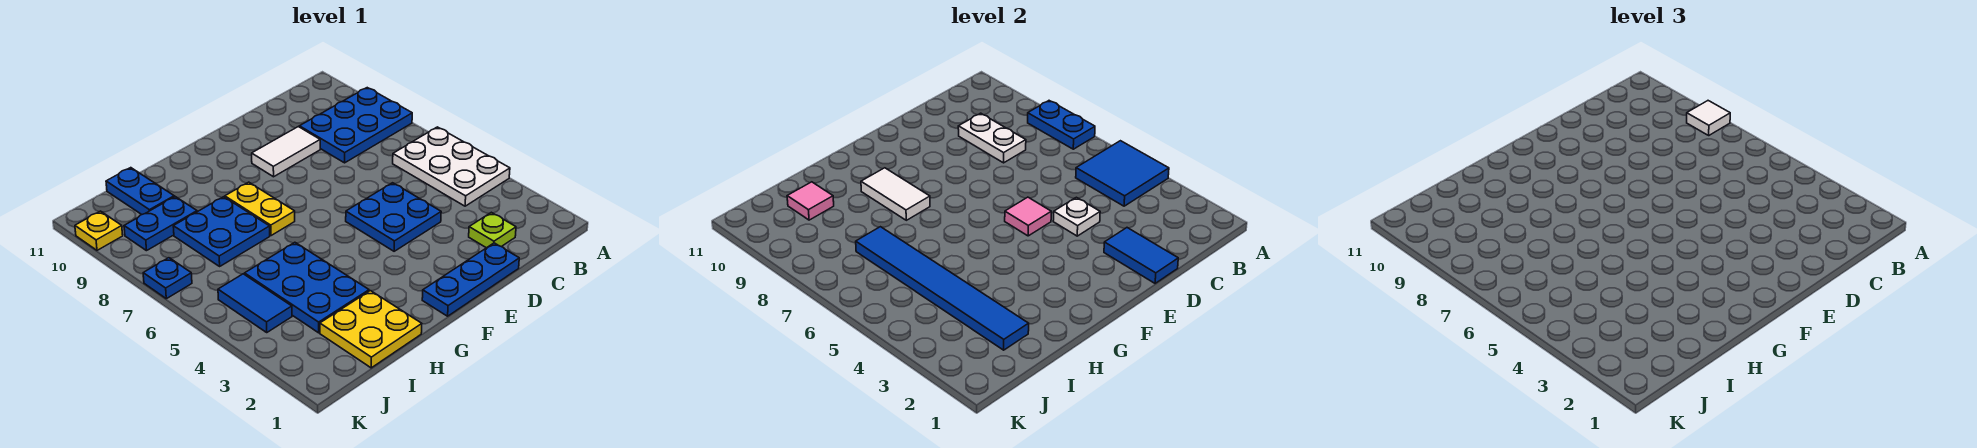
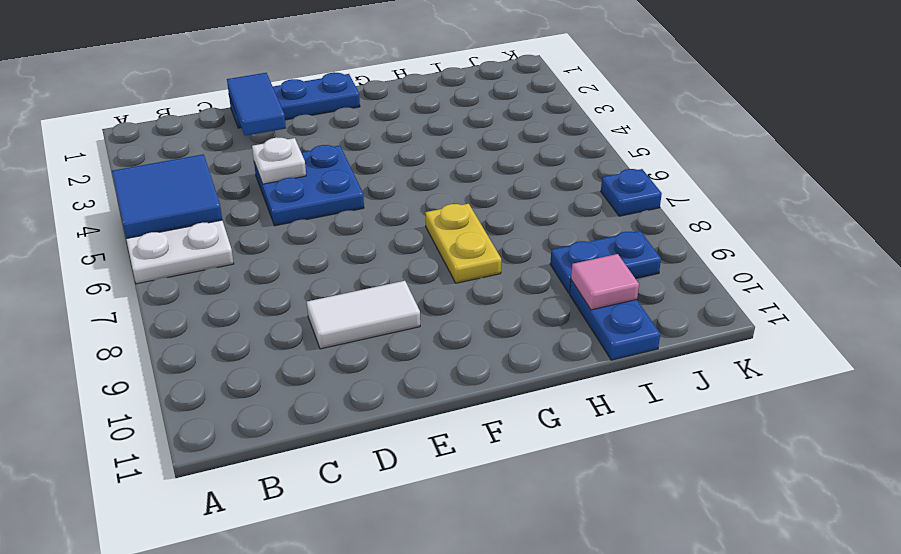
none -> blue 2x3 plate [299,88,412,163]
none -> lime 1x1 plate [469,212,516,248]
none -> yellow 2x2 plate [320,291,422,368]

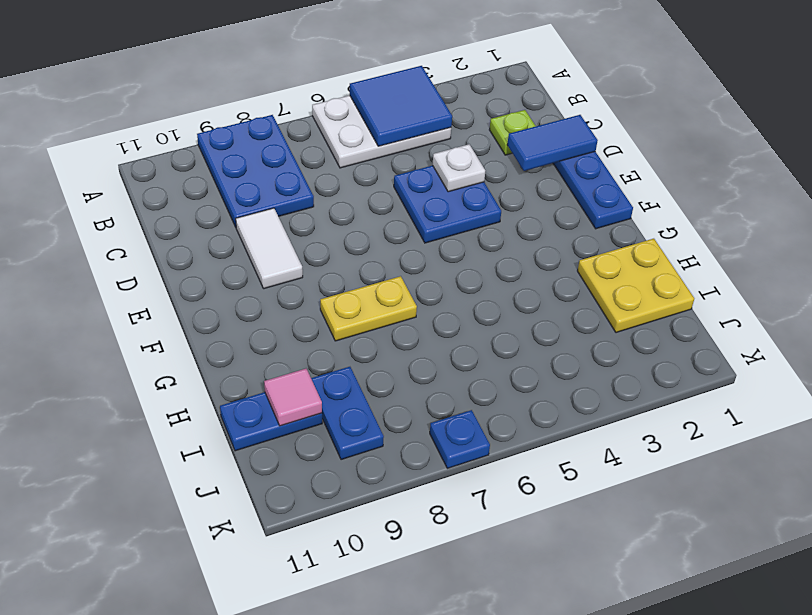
none -> blue 2x3 plate [245,242,369,333]
none -> blue 2x2 plate [173,197,270,266]
none -> blue 1x2 tile [218,274,292,332]

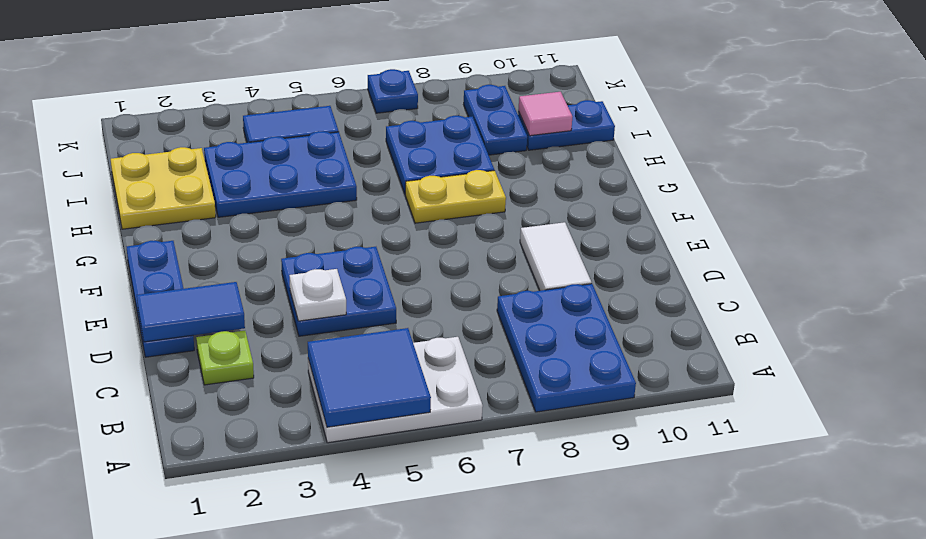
none -> yellow 1x1 plate [75,211,123,250]
none -> blue 1x2 plate [1028,101,1095,149]
none -> white 1x2 plate [958,113,1026,163]

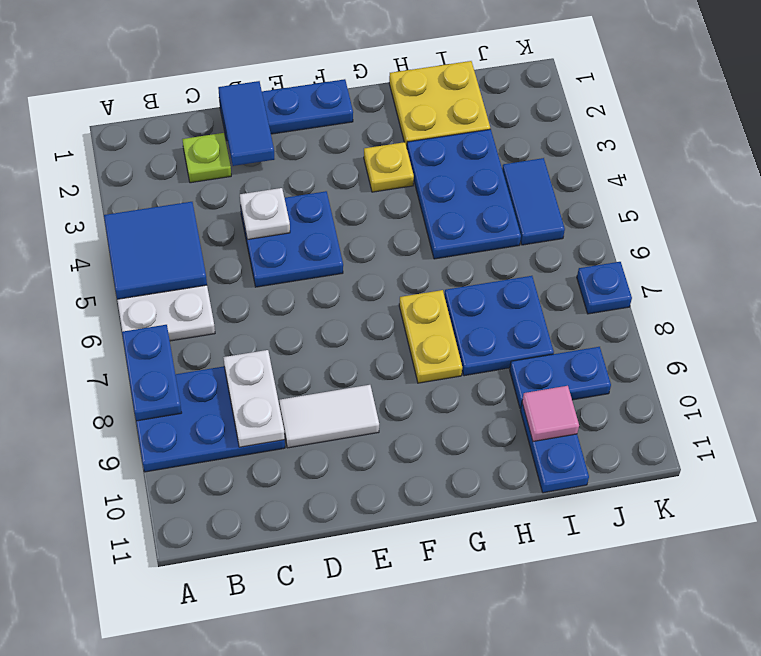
yellow 1x1 plate [364,142,414,192] -> yellow 1x1 plate moved to [75,211,123,250]
none -> pink 1x1 tile [1005,197,1051,236]
none -> white 1x2 tile [861,168,930,220]
none -> blue 1x6 tile [856,227,1029,350]

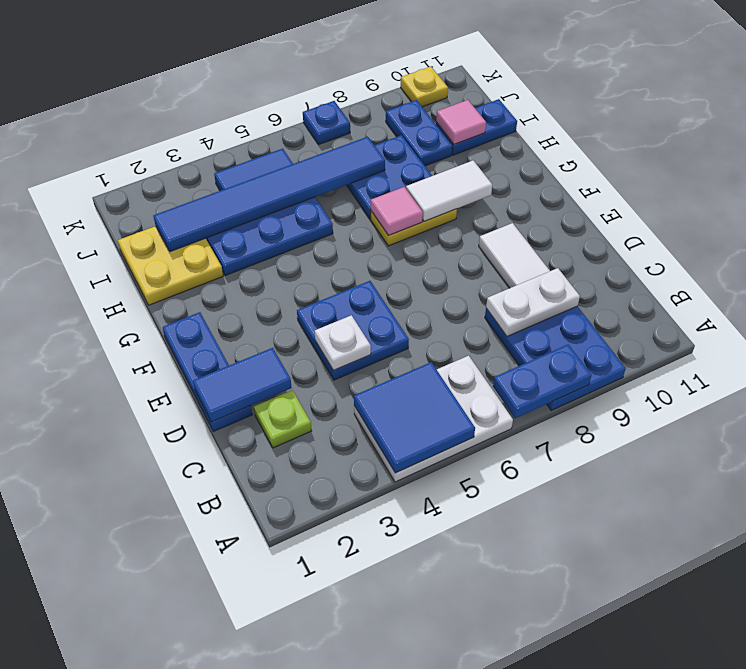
pink 1x1 tile [371,187,423,236] -> pink 1x1 tile moved to [1005,197,1051,236]
none -> white 1x1 tile [1687,101,1730,135]

